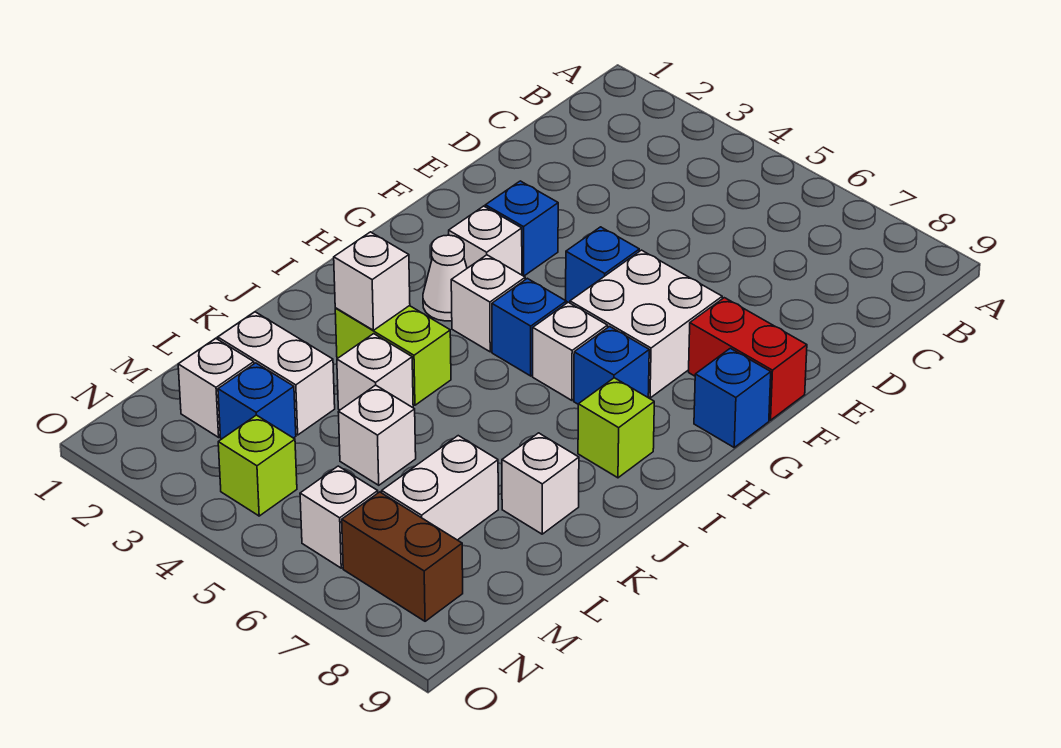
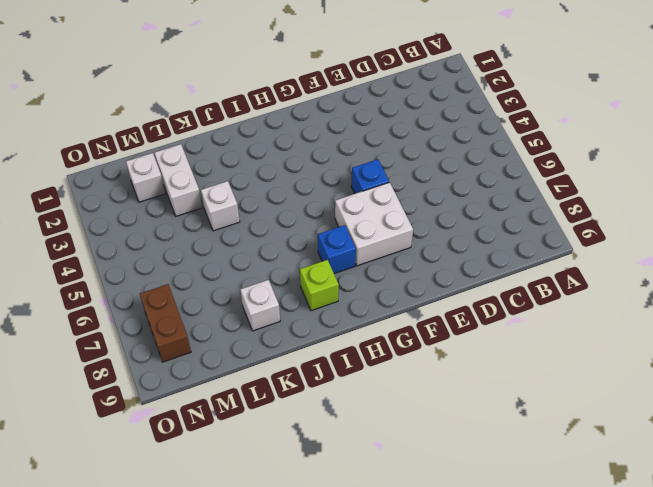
none -> blue 1x1 brick [485,181,558,276]
none -> red 1x2 brick [689,298,807,420]
none -> white 1x1 brick [449,206,522,275]

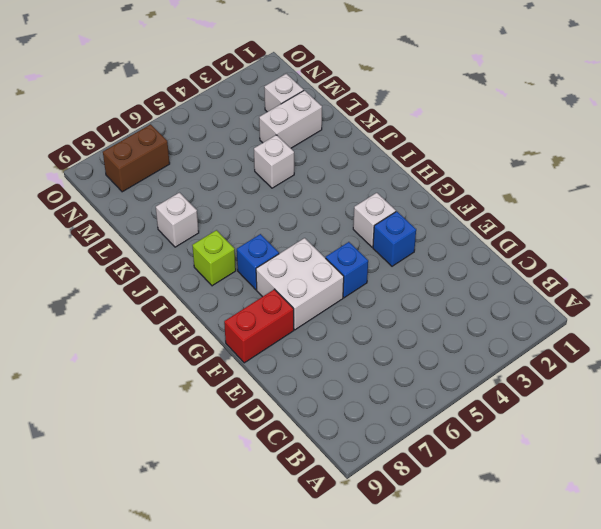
none -> blue 1x1 brick [694,348,771,447]
none -> white 1x1 cone [423,235,467,321]
none -> white 1x1 brick [451,255,525,352]

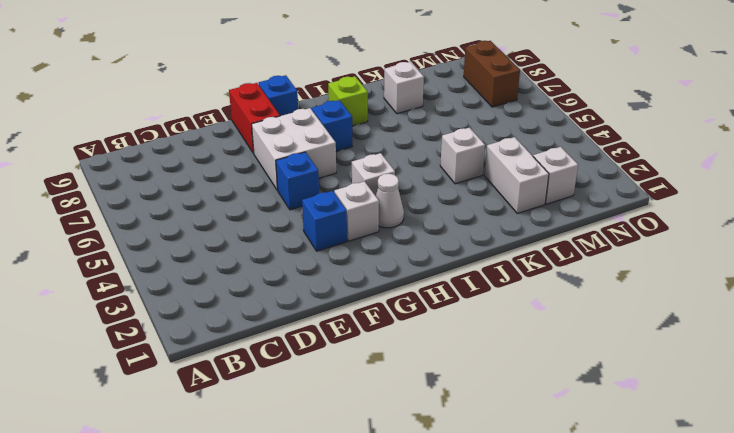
none -> blue 1x1 brick [492,278,566,376]
none -> white 1x1 brick [533,302,608,400]
none -> lime 1x2 brick [335,306,451,405]

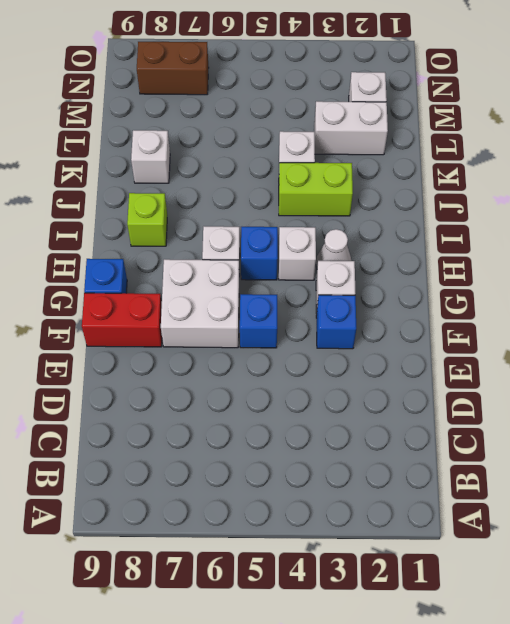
none -> blue 1x1 brick [574,326,649,404]
none -> white 1x1 brick [338,385,416,485]
none -> white 1x2 brick [382,436,498,540]

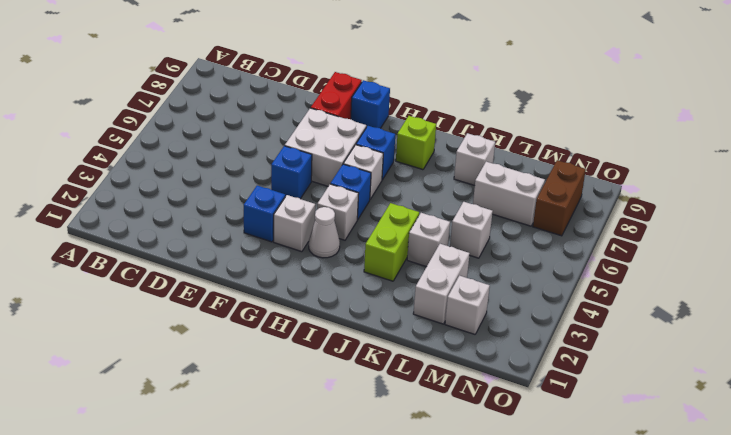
none -> blue 1x1 brick [218,363,296,439]
none -> lime 1x1 brick [218,415,297,516]
none -> white 1x1 brick [300,466,378,568]

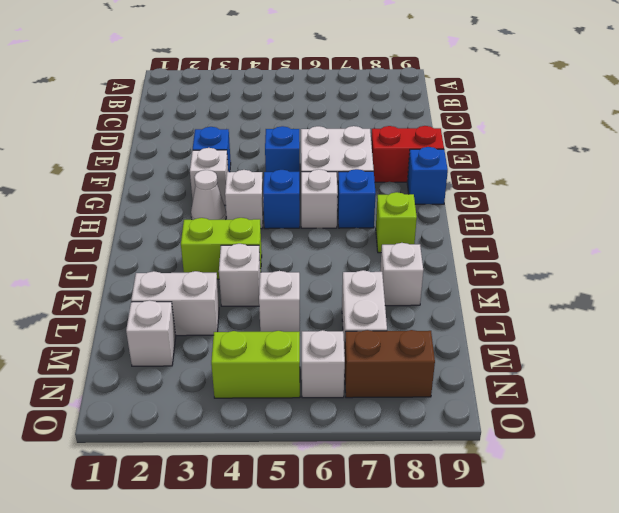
lime 1x2 brick [211,331,300,398] -> lime 1x1 brick [218,415,297,516]
none -> blue 1x1 brick [218,363,296,439]
none -> white 1x1 brick [334,232,410,330]

